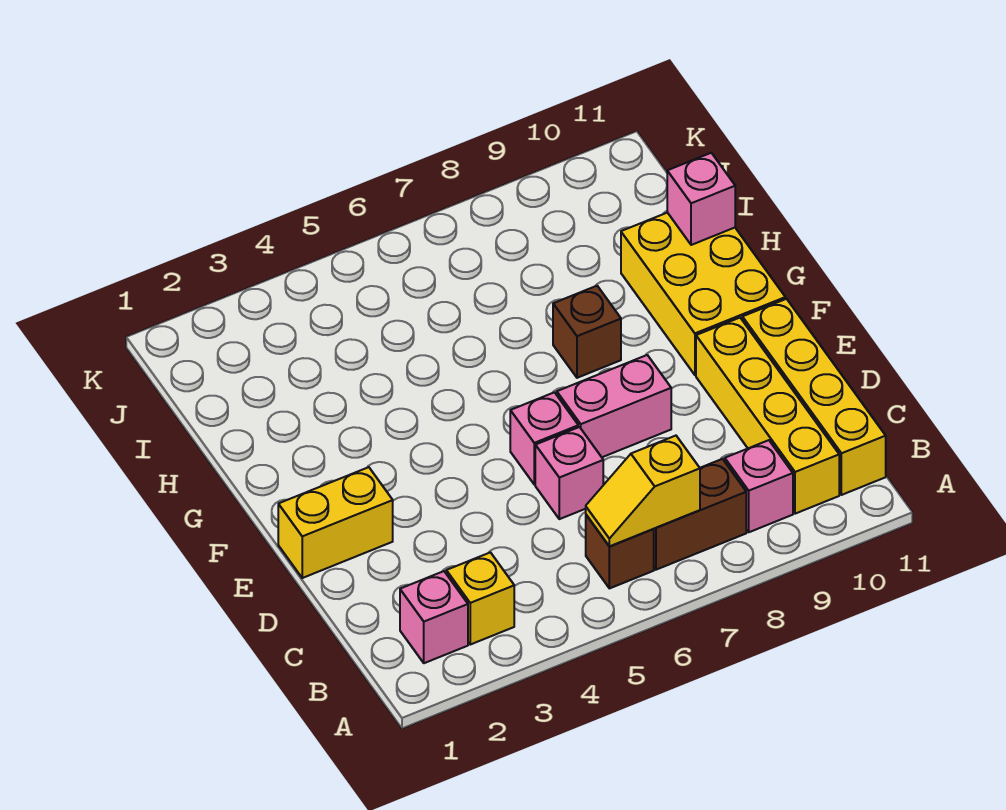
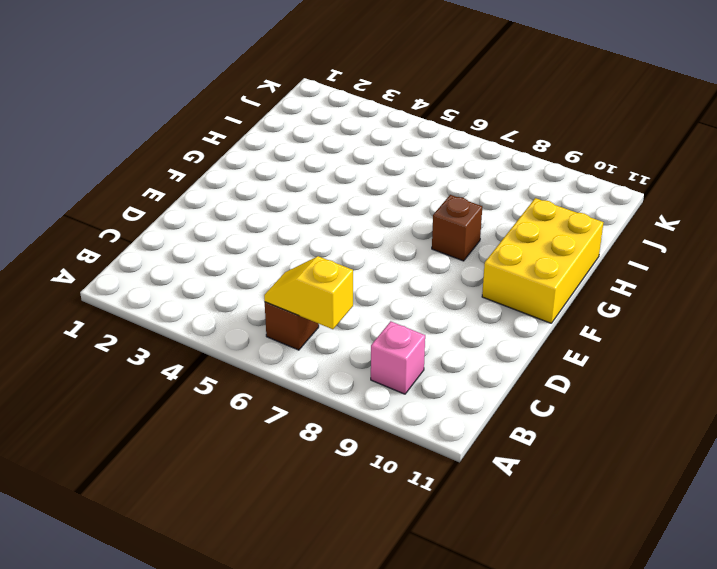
none -> pink 1x1 brick [400,571,468,663]
none -> yellow 1x1 brick [446,552,514,645]
none -> brown 1x2 brick [654,459,746,570]

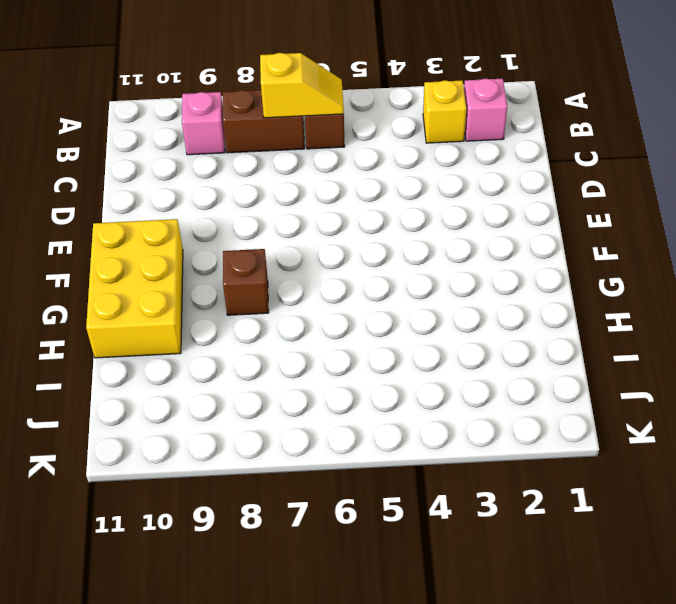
none -> yellow 1x4 brick [696,318,839,514]
none -> yellow 1x4 brick [742,299,886,495]
none -> pink 1x1 brick [535,427,603,519]

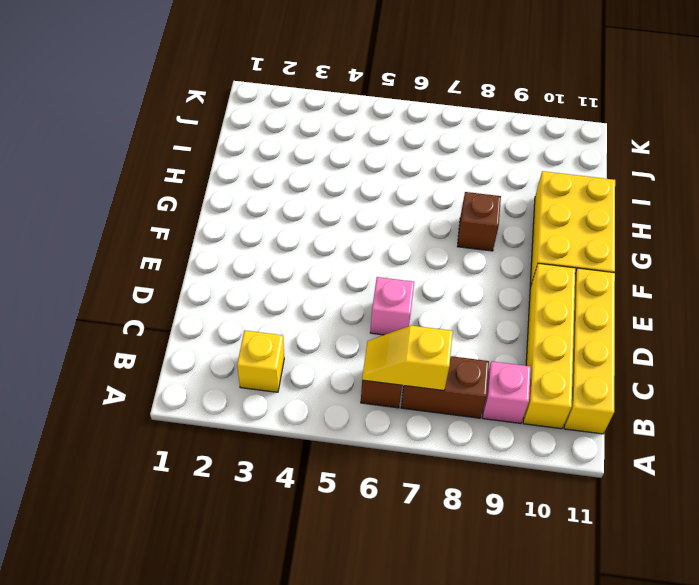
none -> pink 1x1 brick [400,571,468,663]
none -> yellow 1x2 brick [278,467,393,578]
none -> pink 1x1 brick [510,392,578,484]

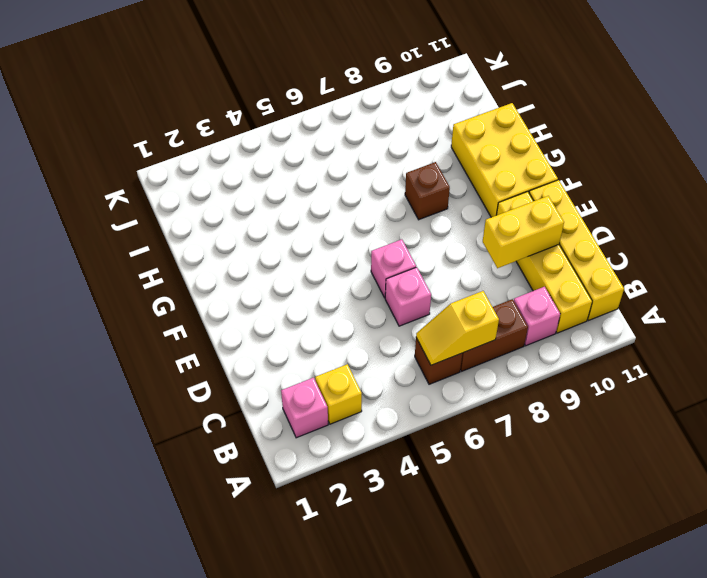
yellow 1x2 brick [483,196,564,268] -> yellow 1x2 brick moved to [278,467,393,578]
none -> pink 1x2 brick [557,355,671,457]
none -> pink 1x1 brick [667,153,735,245]

